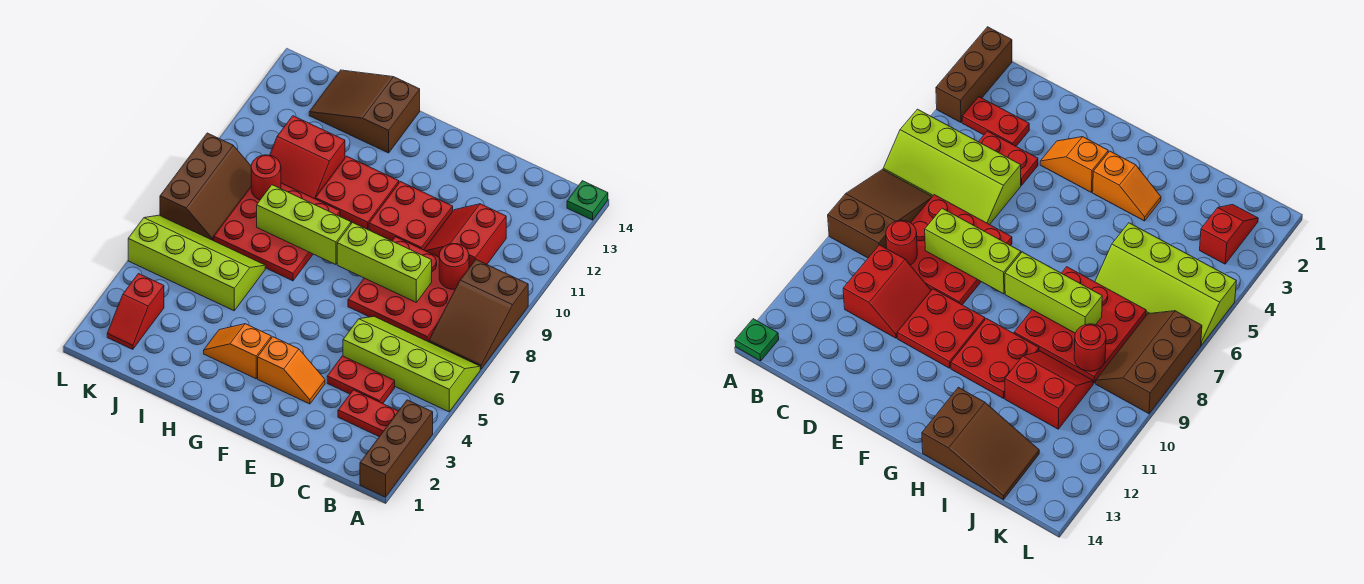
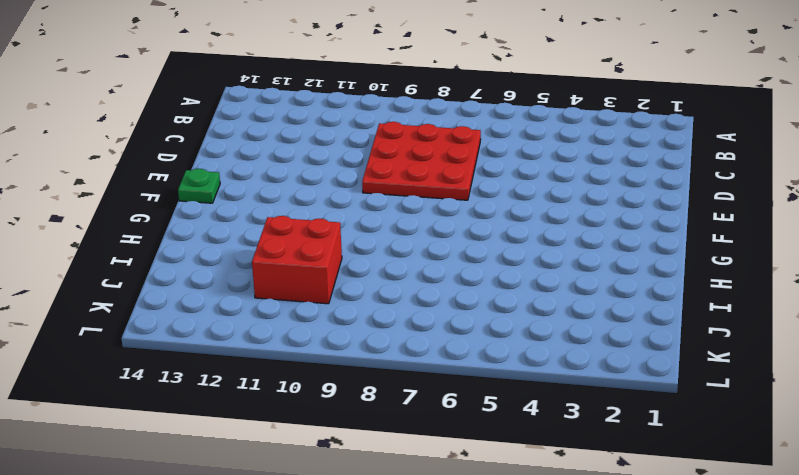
green 1x1 plate [178,169,220,203] -> green 1x1 plate moved to [567,181,608,220]
red 2x2 brick [252,216,342,304] -> red 2x2 slope [270,116,345,199]
none -> brown 1x3 brick [360,400,433,497]
none -> lime 2x4 slope [343,316,480,412]
none -> brown 2x3 slope [429,260,528,369]

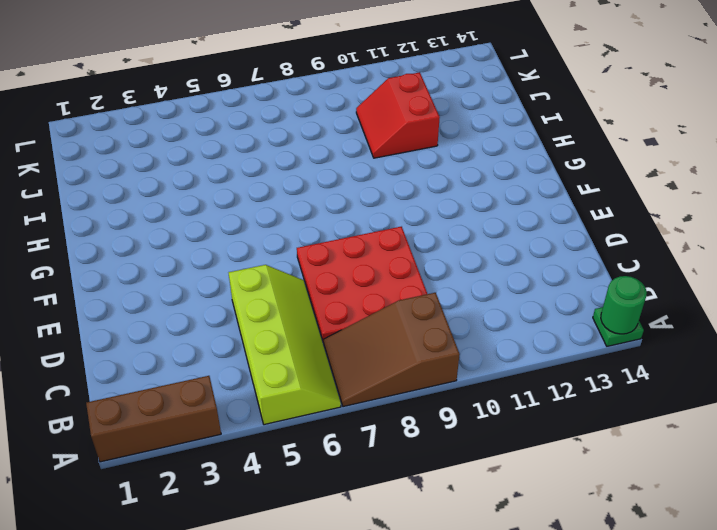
green 1x1 round brick [601,276,647,334] -> none
none -> red 1x2 plate [338,390,398,437]
none -> red 1x2 plate [327,356,395,403]
none -> red 2x2 slope [424,204,506,268]

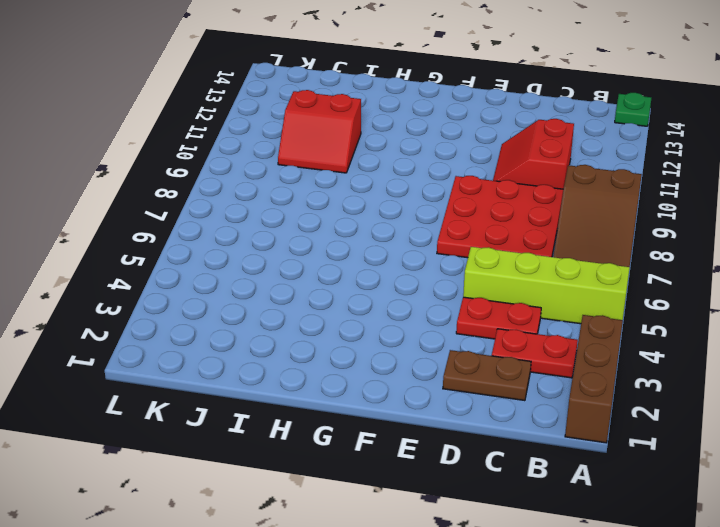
brown 1x2 plate [443,350,531,401] -> none
none -> orange 1x2 slope [258,337,325,404]
none -> red 2x2 plate [369,182,453,250]
none -> orange 1x2 slope [204,324,271,379]

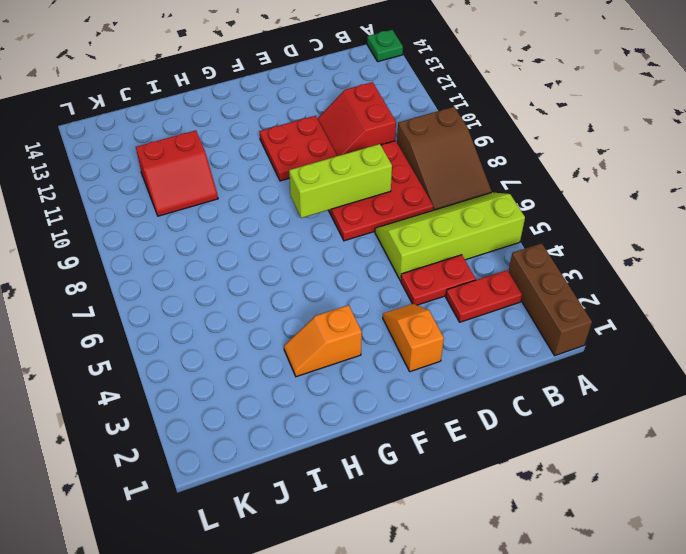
orange 1x2 slope [383,304,444,372] -> orange 1x2 slope turned to [258,337,325,404]
none -> red 2x2 plate [315,156,399,229]
none -> red 3x3 plate [214,183,340,281]
none -> brown 2x3 slope [309,70,420,153]

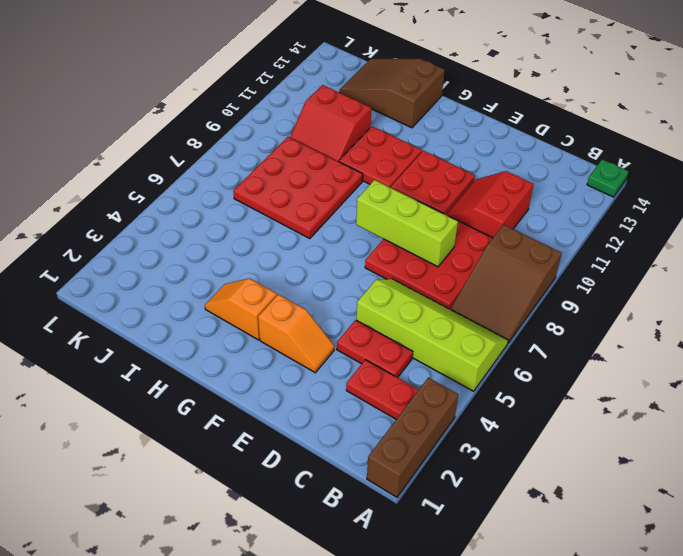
none -> lime 2x4 slope [128,215,265,311]
none -> red 1x2 slope [107,274,164,349]
none -> brown 2x3 slope [160,133,251,241]

